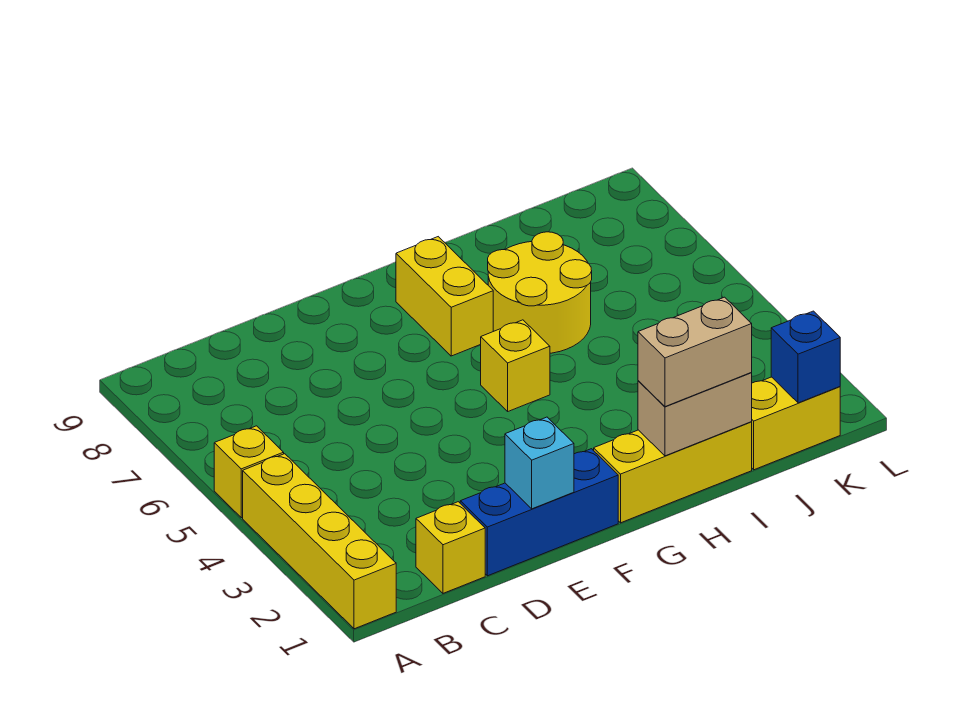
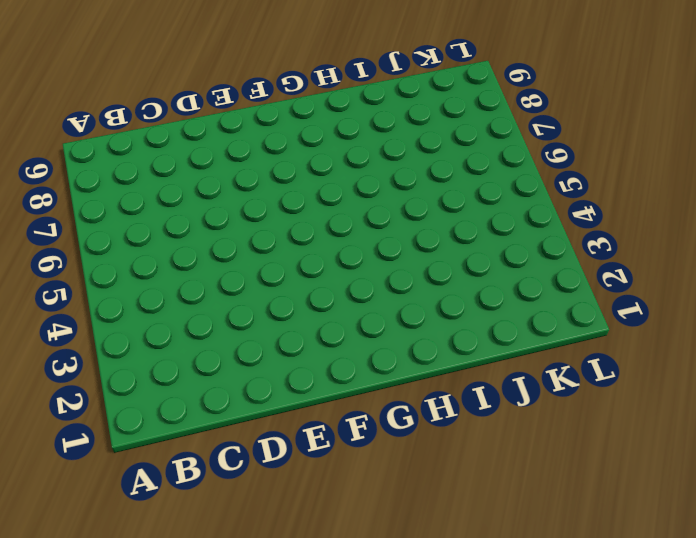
none -> yellow 1x4 brick [243,454,396,629]
none -> yellow 1x1 brick [214,426,284,518]
none -> yellow 1x1 brick [416,502,485,593]

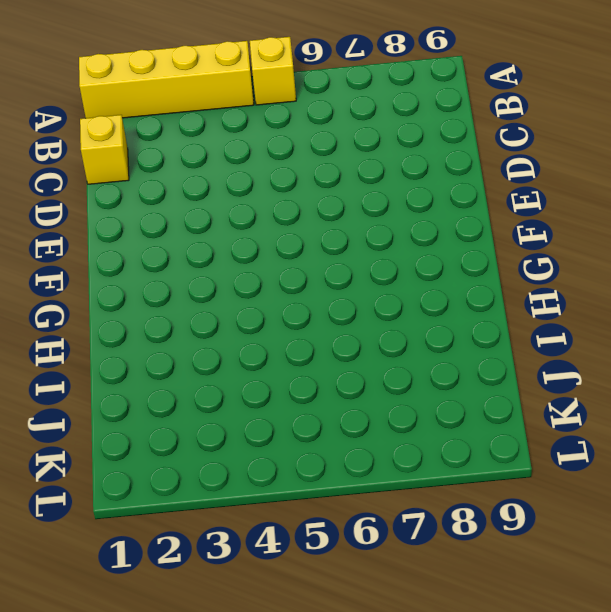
none -> blue 1x3 brick [460,449,618,576]
none -> yellow 1x3 brick [594,422,752,523]
none -> yellow 1x1 brick [481,320,550,411]

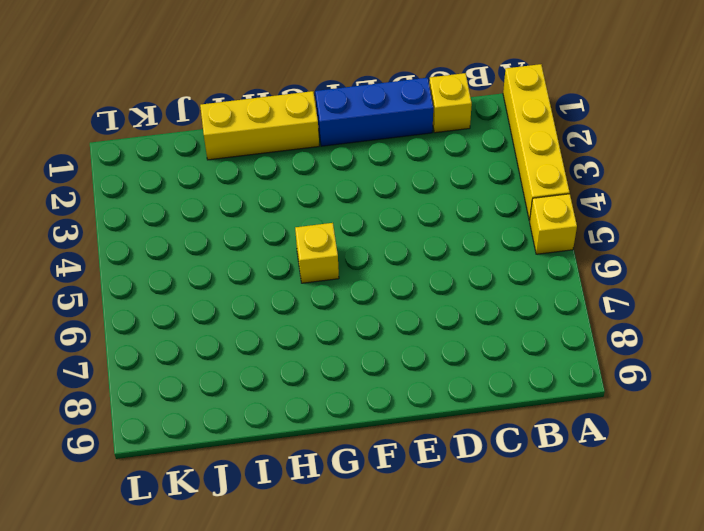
none -> yellow 1x2 brick [396,237,493,356]
none -> yellow 2x2 round brick [488,232,592,353]
none -> yellow 1x2 brick [752,377,840,470]

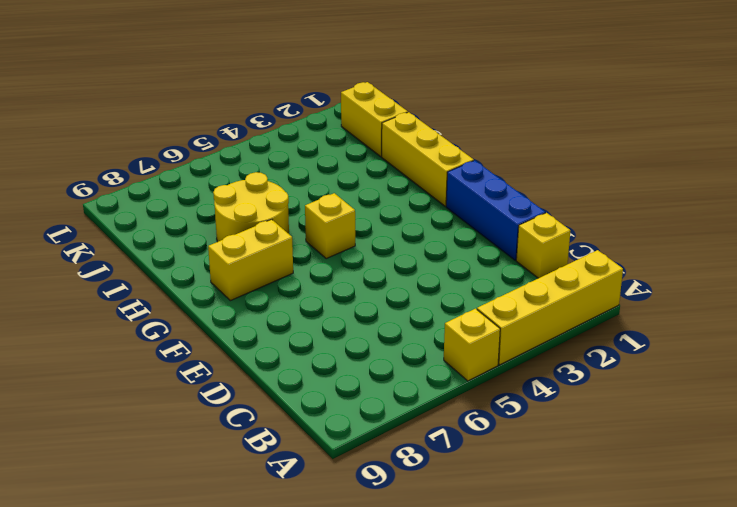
none -> cyan 1x1 brick [505,417,574,509]
none -> tan 1x2 brick [638,373,752,456]
none -> blue 1x1 brick [771,311,840,403]

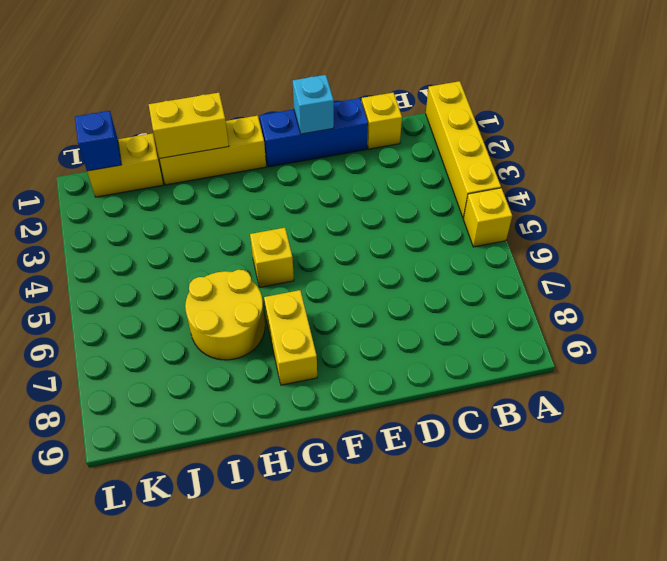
yellow 1x2 brick [149,93,229,158] -> tan 1x2 brick [638,373,752,456]
none -> tan 1x2 brick [638,297,752,407]

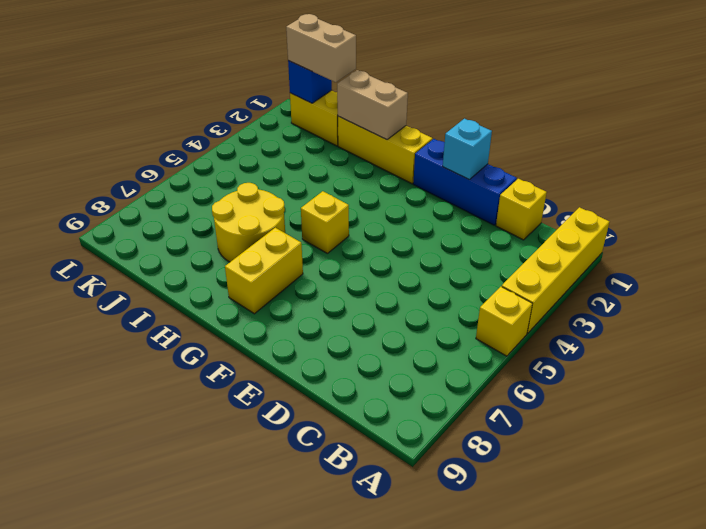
tan 1x2 brick [286,14,356,82] -> tan 1x2 brick moved to [638,297,752,407]

